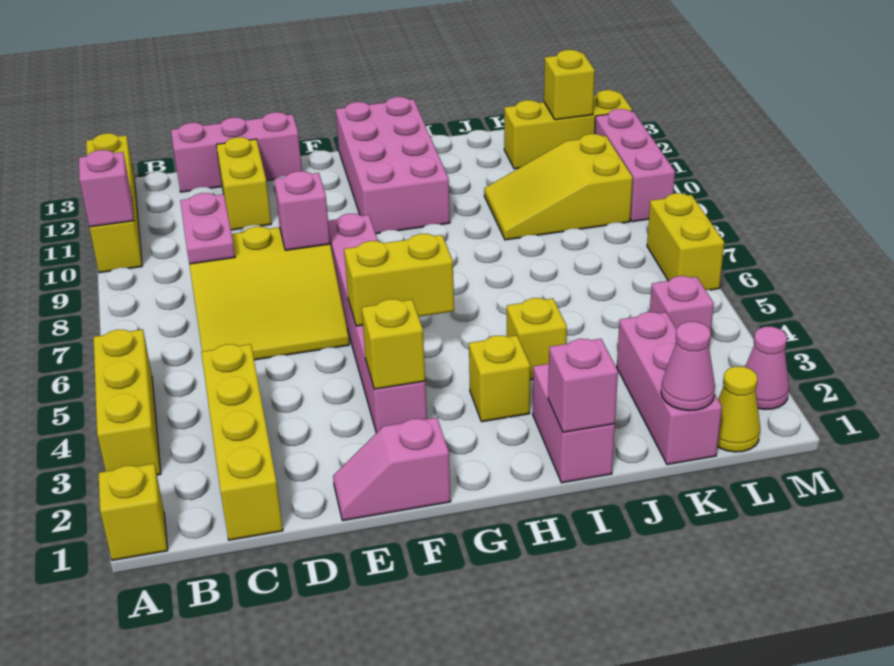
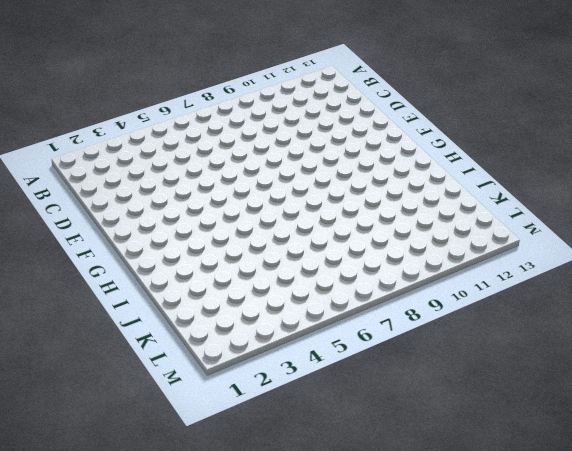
none -> yellow 1x1 brick [99,464,168,560]
none -> yellow 1x3 brick [93,329,161,475]
none -> yellow 1x4 brick [86,133,142,273]

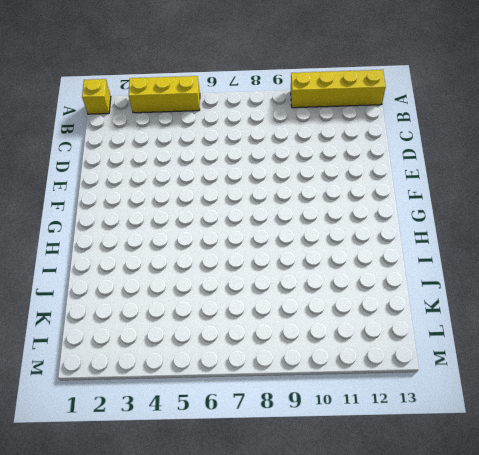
none -> yellow 1x4 brick [201,344,283,540]
none -> yellow 3x3 slope [189,227,349,360]
none -> pink 1x3 brick [171,112,302,192]

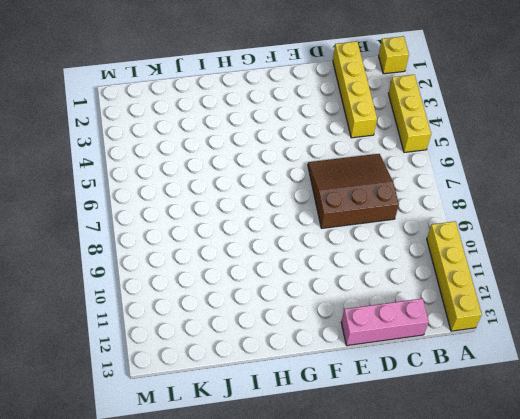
brown 3x3 slope [308,154,399,228] -> yellow 3x3 slope [189,227,349,360]
none -> yellow 1x2 brick [216,137,271,230]
none -> pink 1x2 slope [333,418,451,521]
none -> pink 1x6 brick [328,214,427,433]

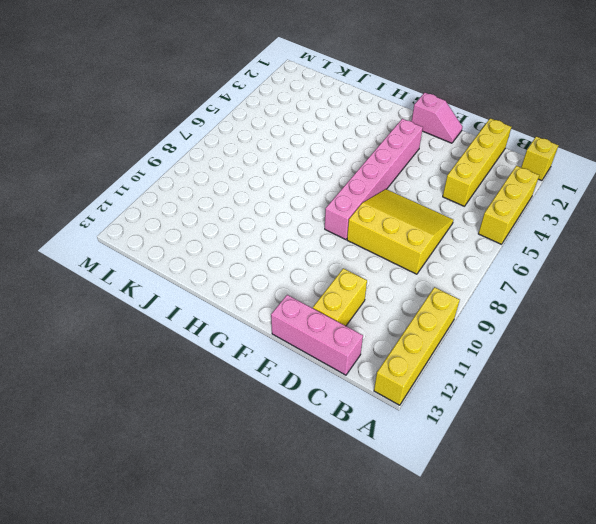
none -> pink 2x4 brick [336,97,450,234]
none -> yellow 1x1 brick [469,335,530,422]
none -> pink 1x2 brick [533,364,615,483]

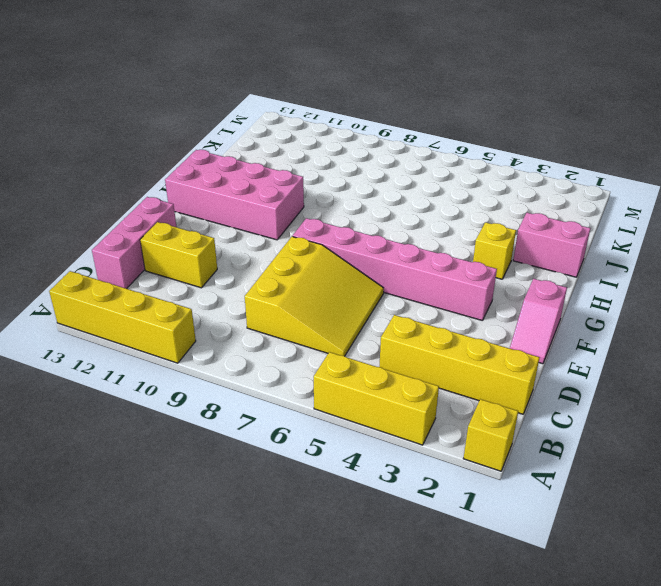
none -> yellow 1x1 brick [507,298,567,380]
none -> yellow 2x3 slope [484,134,633,240]
none -> pink 1x3 brick [617,312,722,465]

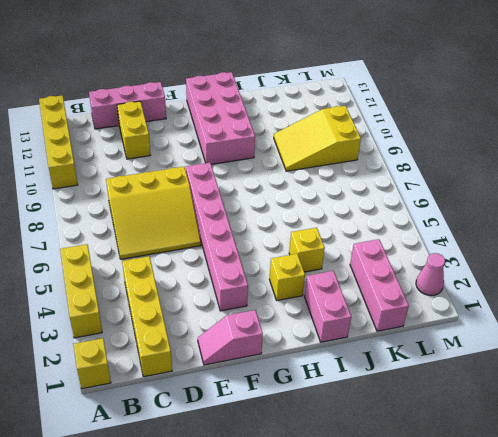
none -> yellow 1x3 brick [504,90,633,169]
none -> yellow 1x1 cone [717,367,760,452]
none -> pink 1x1 brick [650,276,714,332]

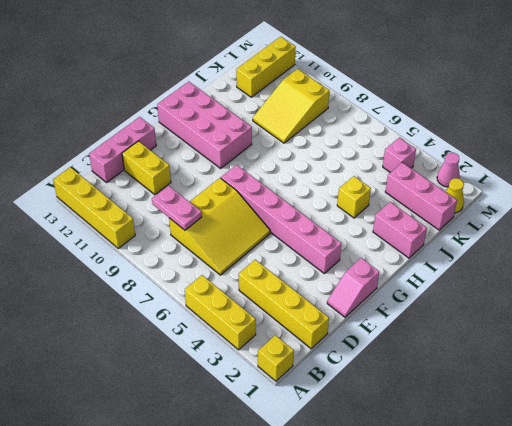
none -> yellow 1x1 brick [469,335,530,422]
none -> yellow 1x2 brick [647,193,724,290]
none -> pink 1x3 brick [595,109,675,222]

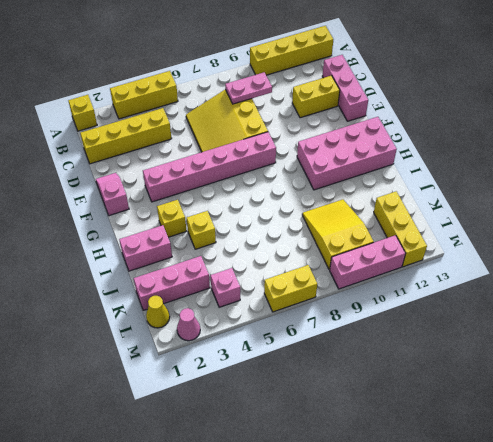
none -> pink 1x1 brick [79,150,134,227]
none -> pink 1x1 brick [274,171,330,250]
none -> yellow 1x1 brick [362,299,425,389]

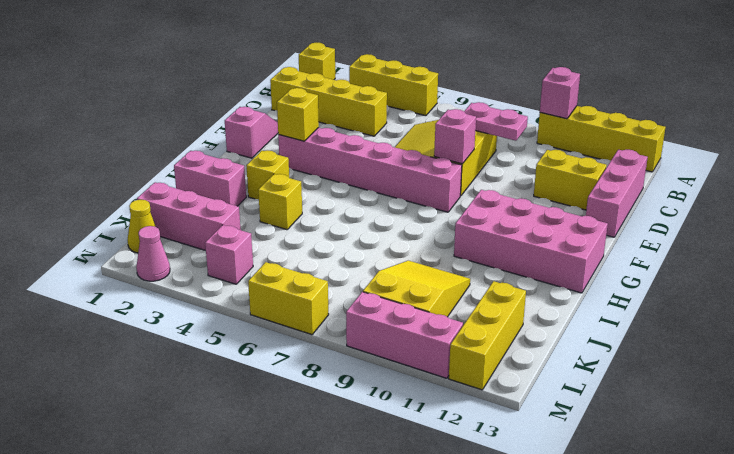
none -> yellow 1x2 brick [344,234,454,326]
none -> pink 1x1 brick [548,339,618,432]
none -> pink 1x1 cone [661,322,715,411]

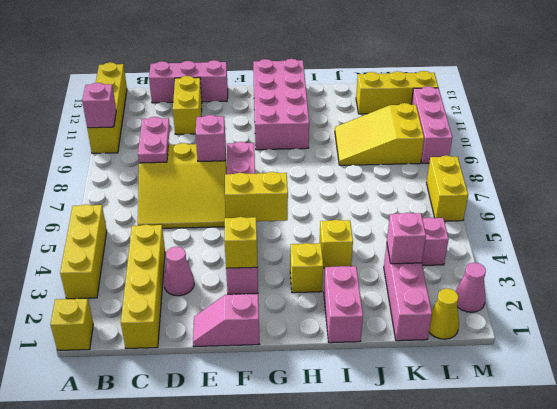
pink 1x1 cone [164,247,194,296] -> pink 1x1 cone moved to [661,322,715,411]
pink 1x1 brick [387,213,426,264] -> pink 1x1 brick moved to [548,339,618,432]
none -> yellow 1x1 brick [544,50,595,120]

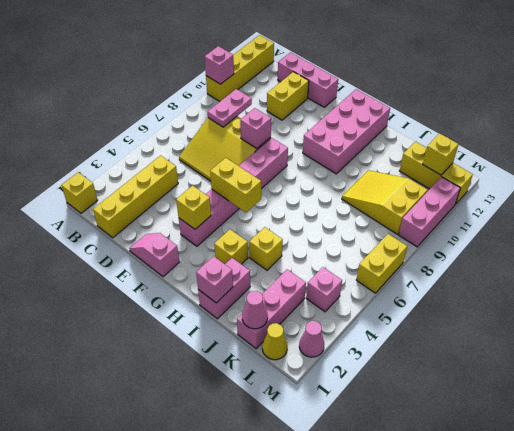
none -> yellow 1x3 brick [93,329,161,475]

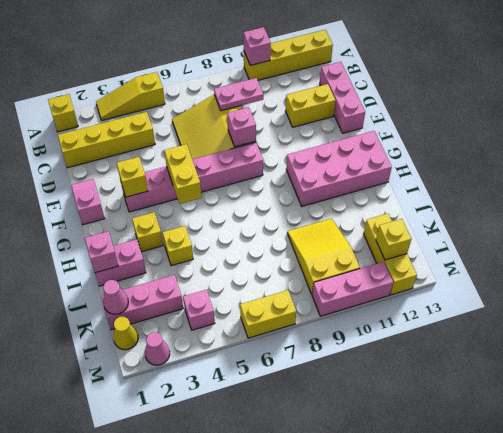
yellow 1x3 slope [96,72,165,120] -> yellow 1x3 brick [93,329,161,475]

